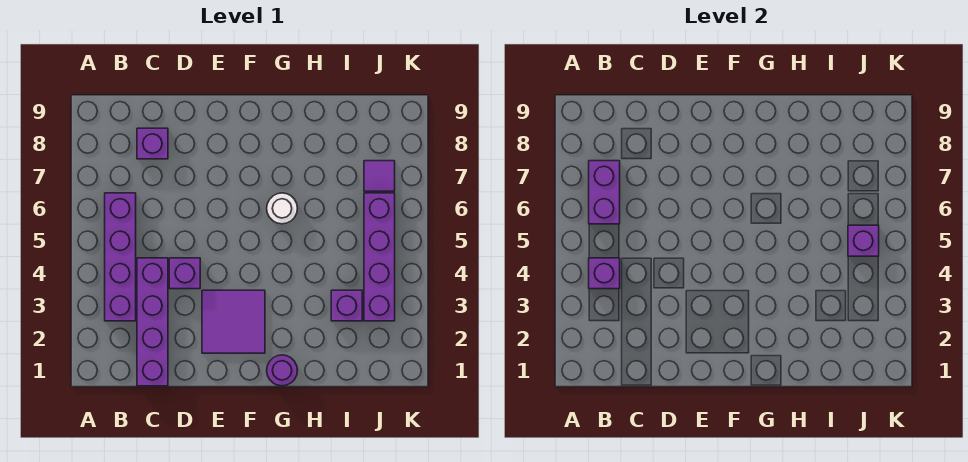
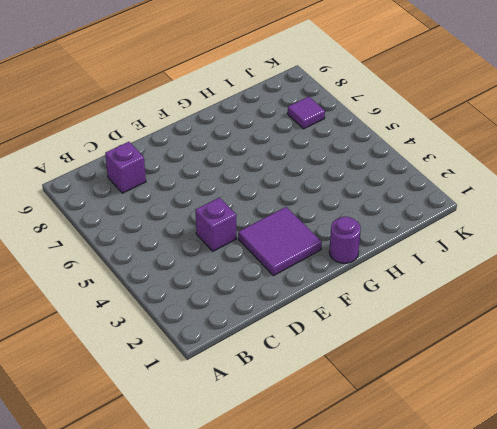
none -> purple 1x4 brick [105,193,136,321]
none -> purple 1x4 brick [137,258,168,386]
none -> white 1x1 round brick [267,193,297,224]

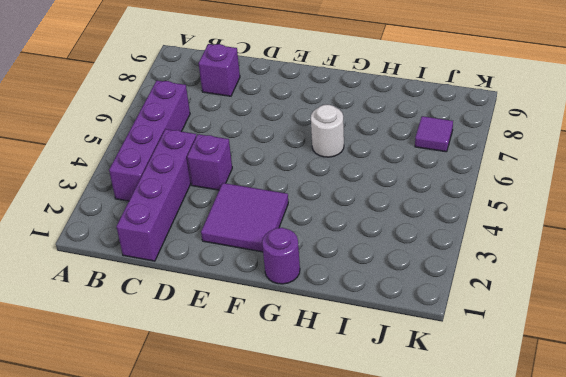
none -> purple 1x1 brick [331,290,362,321]
none -> purple 1x4 brick [364,193,395,321]
none -> purple 1x1 brick [589,258,620,289]

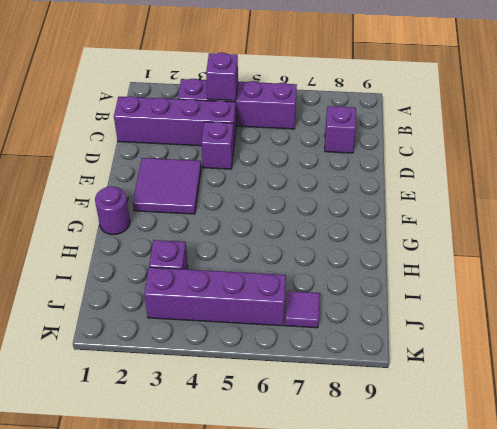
none -> white 1x1 round brick [267,193,297,224]
none -> purple 1x2 brick [589,161,620,224]
none -> purple 1x1 brick [848,225,879,256]

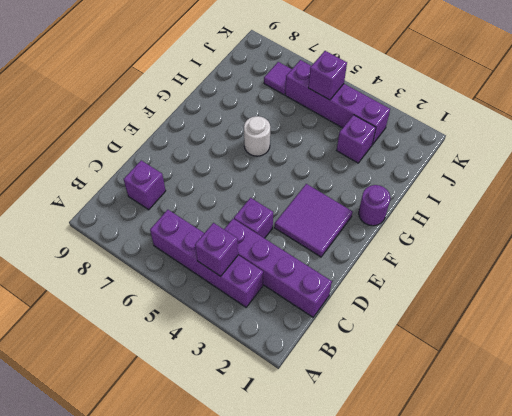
none -> purple 1x2 brick [589,161,620,224]

